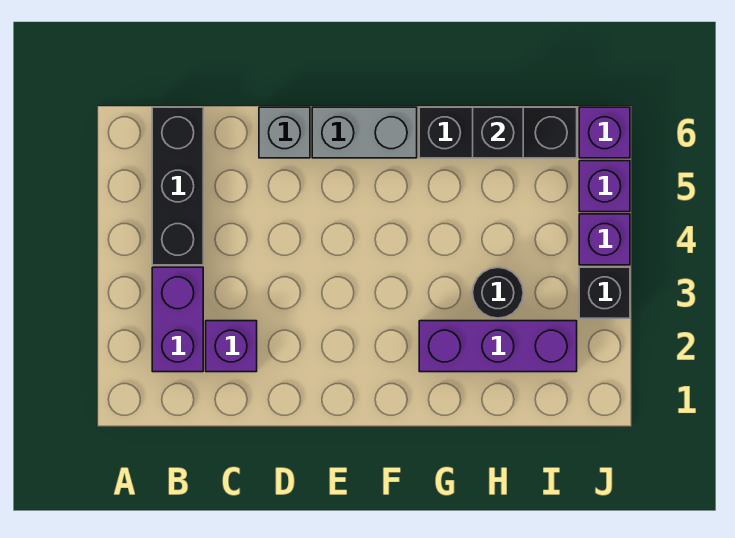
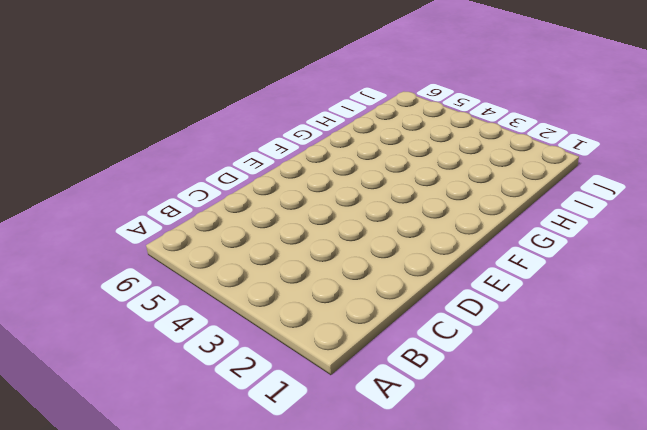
none -> purple 1x2 brick [152,267,203,372]
none -> black 1x3 brick [152,107,203,265]
none -> purple 1x1 brick [206,321,257,372]

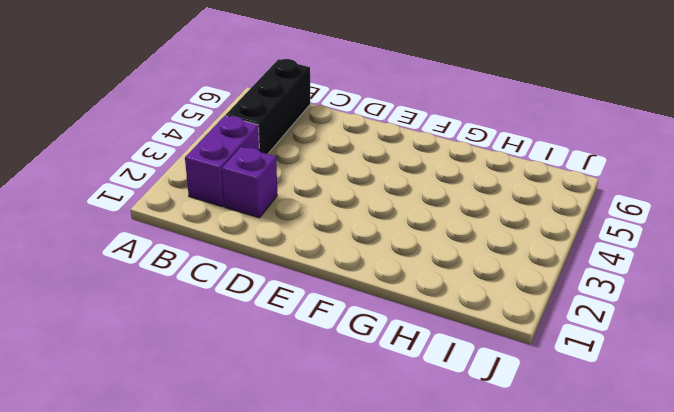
none -> grey 1x1 brick [259,107,310,158]
none -> grey 1x2 brick [312,107,417,158]
none -> purple 1x3 brick [419,321,577,372]

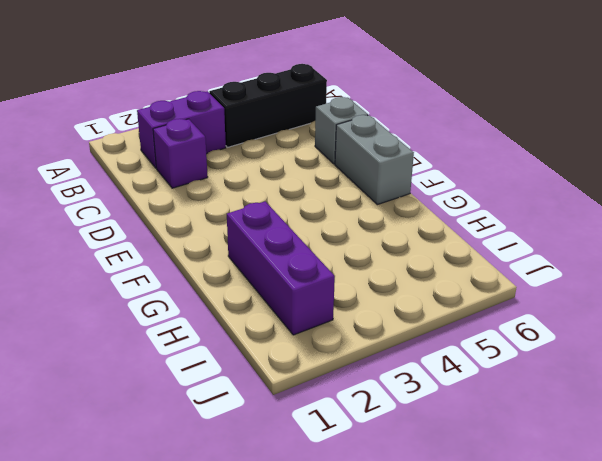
none -> black 1x3 brick [419,107,577,158]
none -> black 1x1 round brick [473,268,523,318]
none -> black 1x1 brick [579,267,630,318]

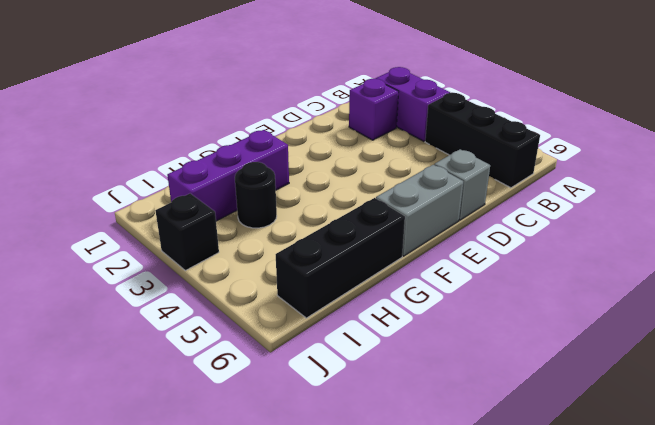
none -> purple 1x1 brick [579,214,630,265]
none -> purple 1x1 brick [579,161,630,212]
none -> purple 1x1 brick [579,107,630,158]

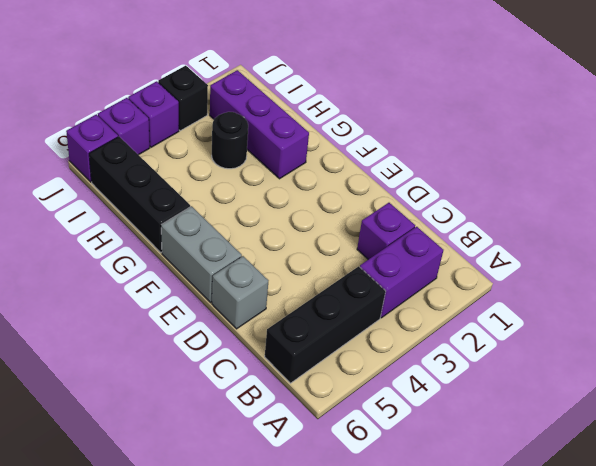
none -> black 1x1 brick [473,107,523,158]

